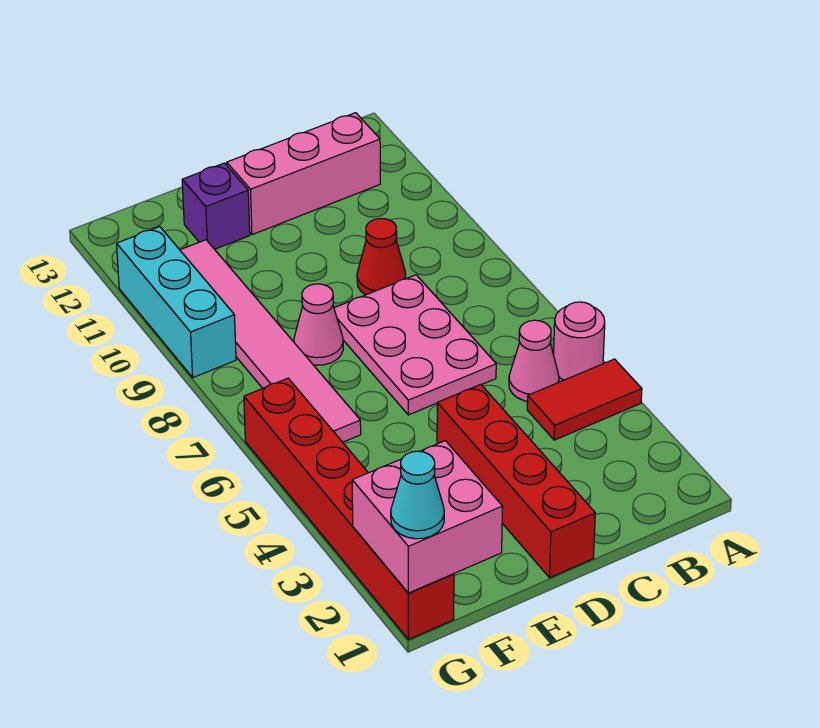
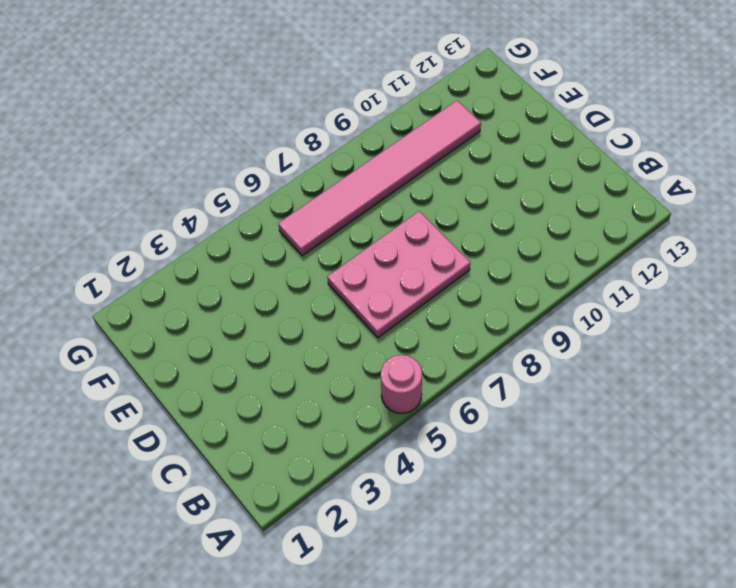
none -> red 1x2 tile [527,359,642,440]
none -> pink 1x1 cone [509,320,559,401]
none -> pink 1x3 brick [227,113,380,235]

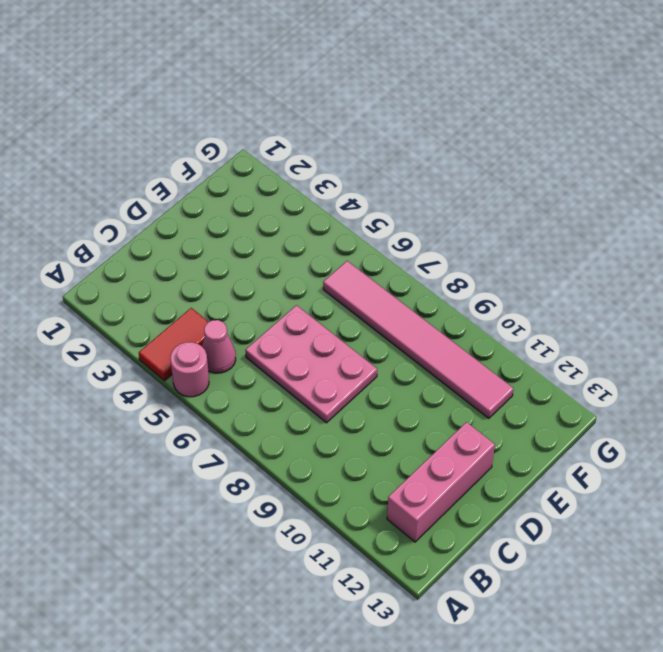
none -> red 1x1 cone [357,218,406,295]
none -> red 1x4 brick [437,384,595,578]
none -> pink 1x1 cone [294,284,343,365]

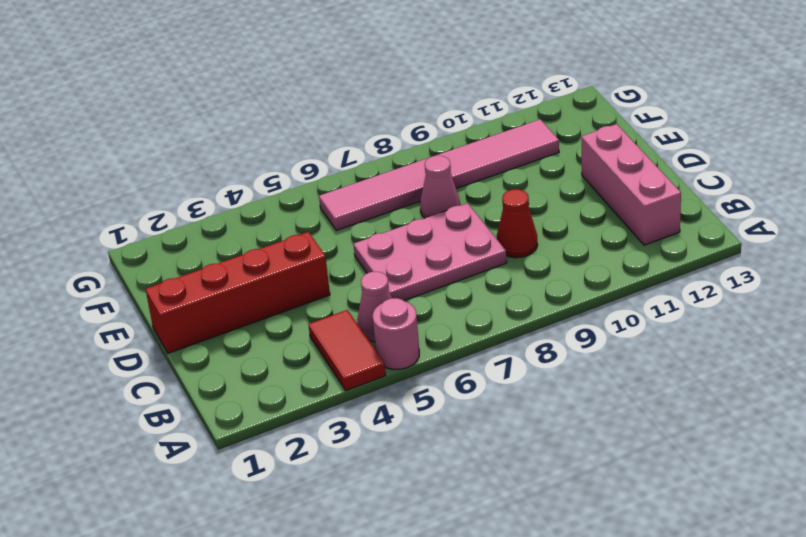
none -> purple 1x1 brick [182,163,250,249]
none -> red 1x6 brick [244,378,454,639]
none -> cyan 1x3 brick [117,227,236,377]

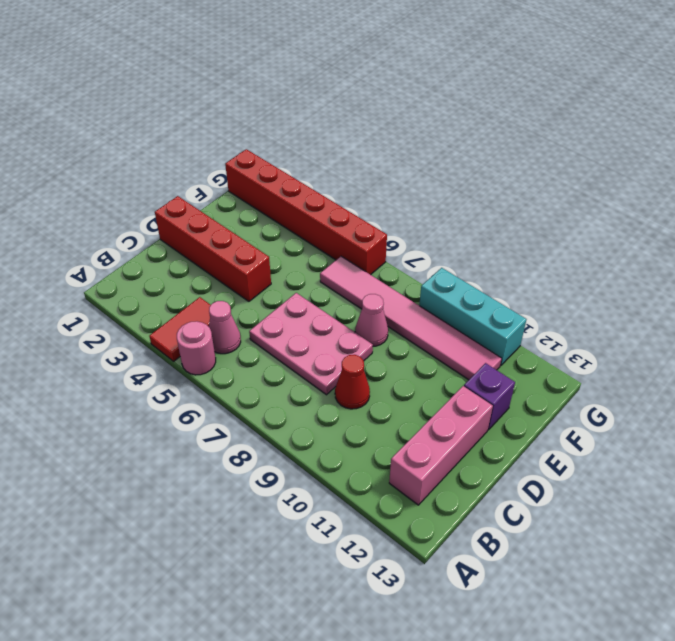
none -> pink 2x2 brick [352,441,503,593]
none -> cyan 1x1 cone [391,451,444,539]

